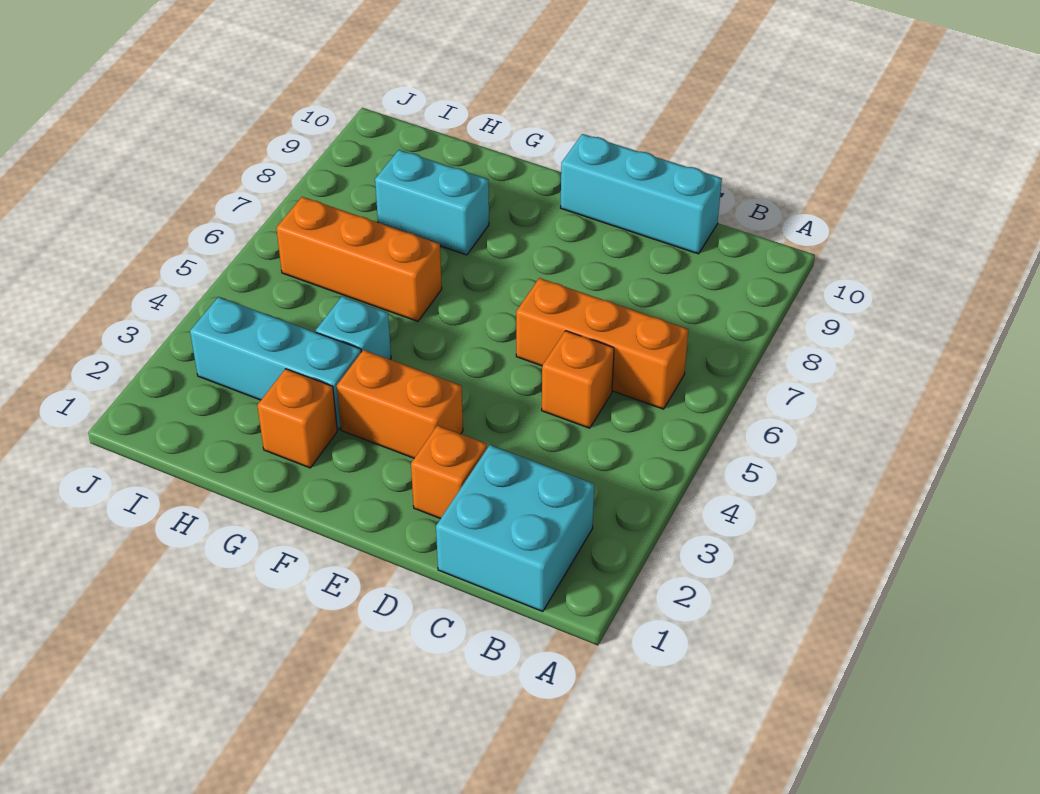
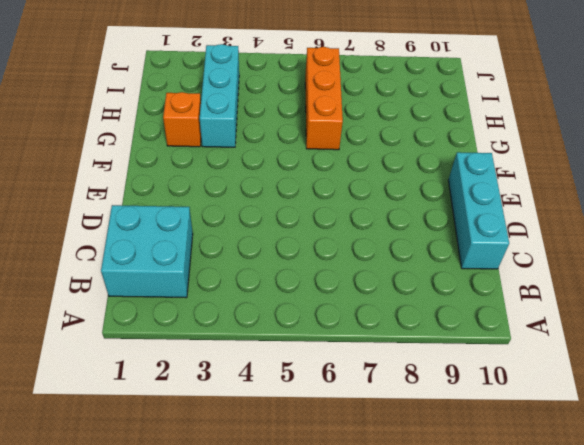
none -> orange 1x3 brick [516,278,688,409]
none -> orange 1x1 brick [542,331,614,428]

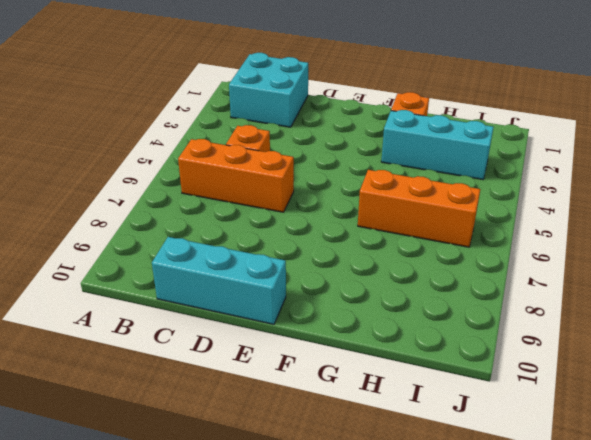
none -> orange 1x1 brick [411,425,487,519]
none -> orange 1x2 brick [337,350,463,458]

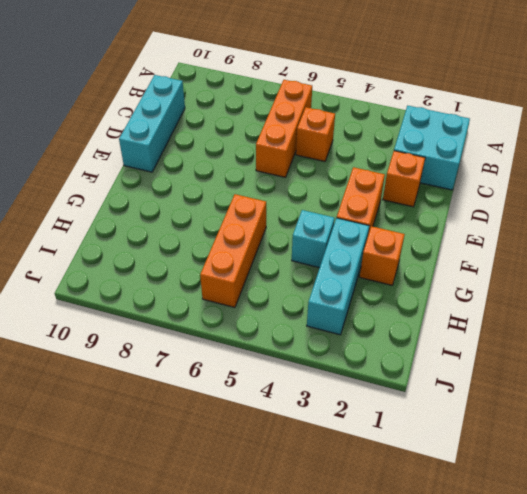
none -> cyan 1x2 brick [375,150,489,255]

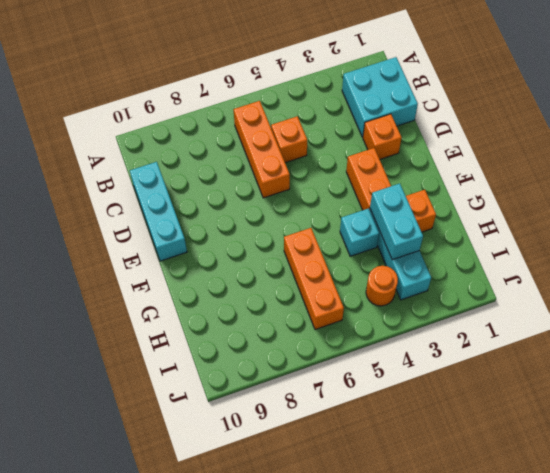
cyan 1x2 brick [370,183,423,260] -> cyan 1x2 brick moved to [375,150,489,255]
orange 1x1 round brick [366,266,398,306] -> none

